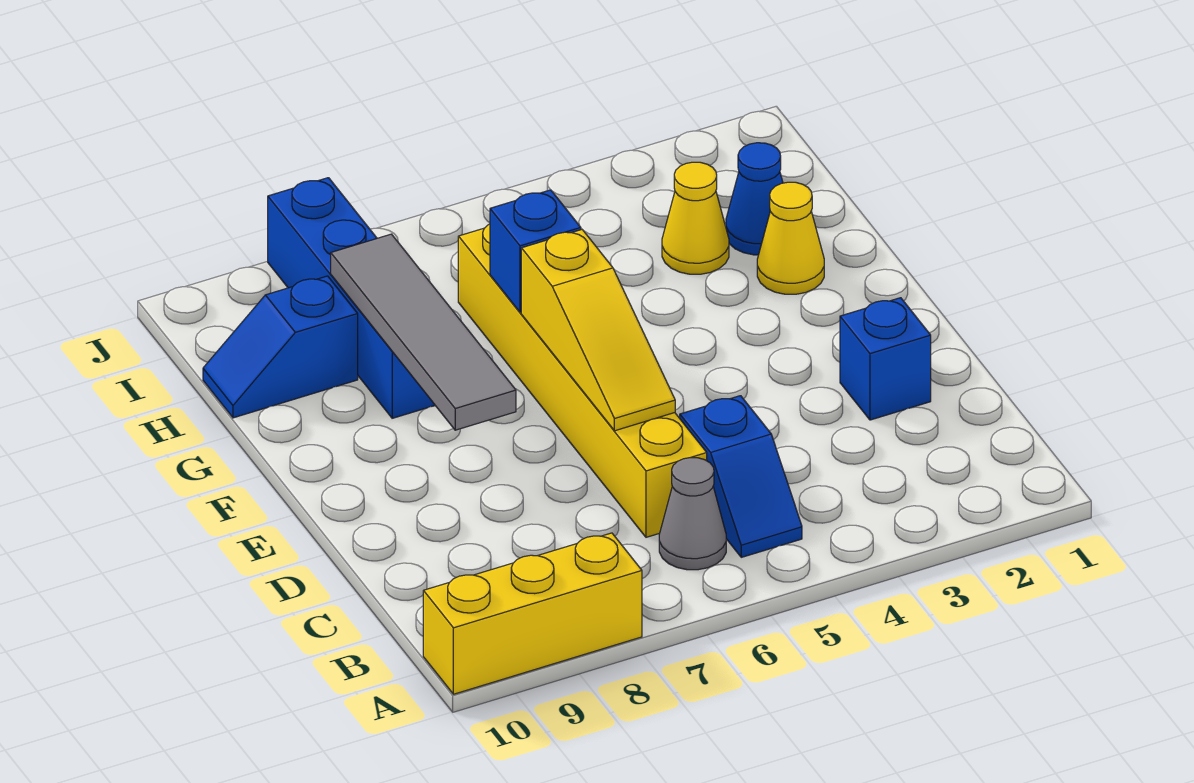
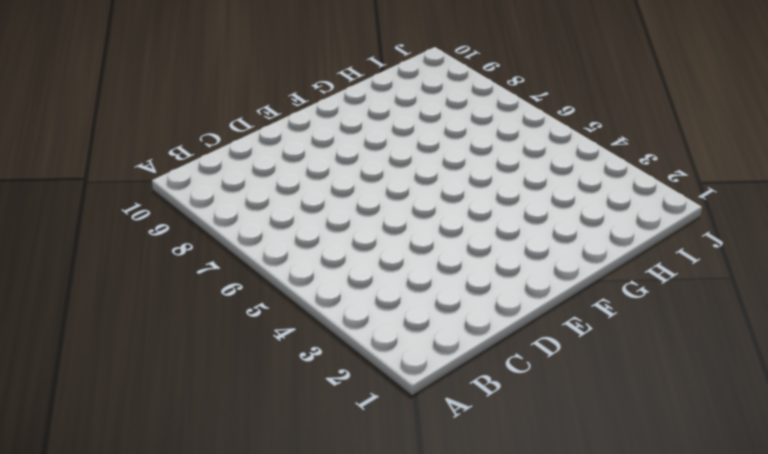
none -> yellow 1x3 brick [423,533,642,694]
none -> blue 1x2 slope [680,396,802,557]
none -> grey 1x1 cone [659,458,726,570]

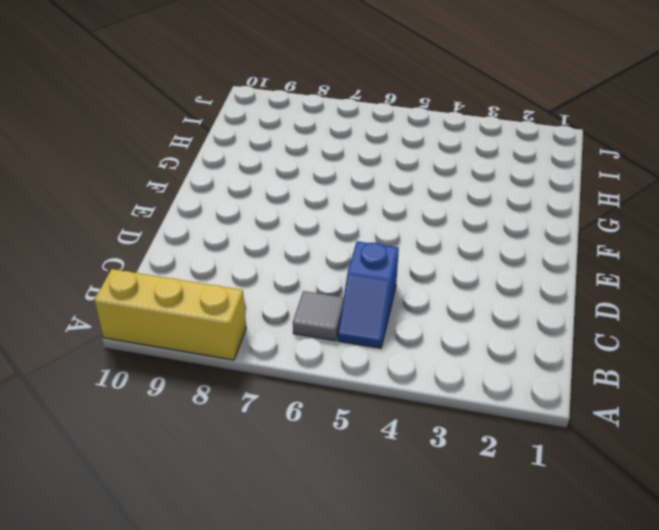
grey 1x1 tile [293,291,344,341] -> grey 1x1 cone [659,458,726,570]
none -> yellow 1x6 brick [458,224,707,537]
none -> blue 1x1 brick [840,298,931,420]
none -> yellow 1x1 cone [757,182,824,294]

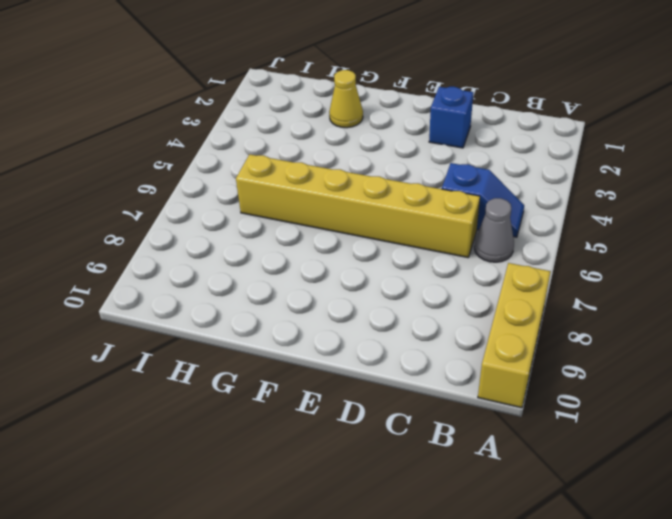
none -> blue 1x4 brick [268,178,435,418]
none -> blue 1x1 cone [726,143,783,255]
none -> yellow 1x1 cone [662,162,729,274]

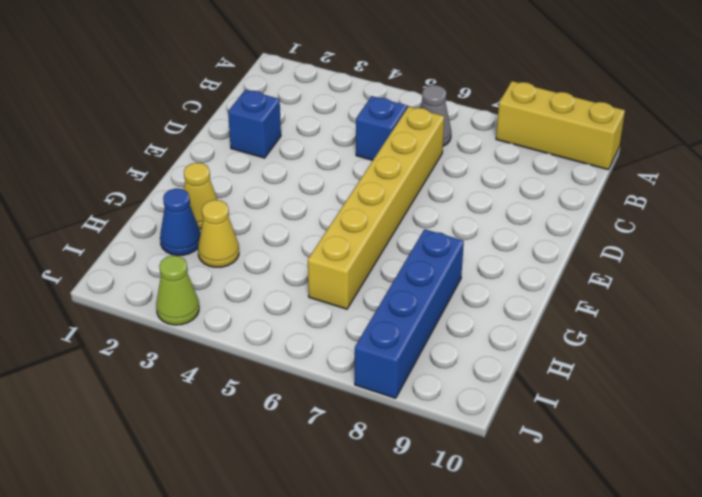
lime 1x1 cone [156,256,199,325] -> none
none -> blue 1x2 slope [203,276,358,418]
none -> yellow 1x3 slope [521,230,675,431]
none -> grey 1x4 tile [331,234,516,430]

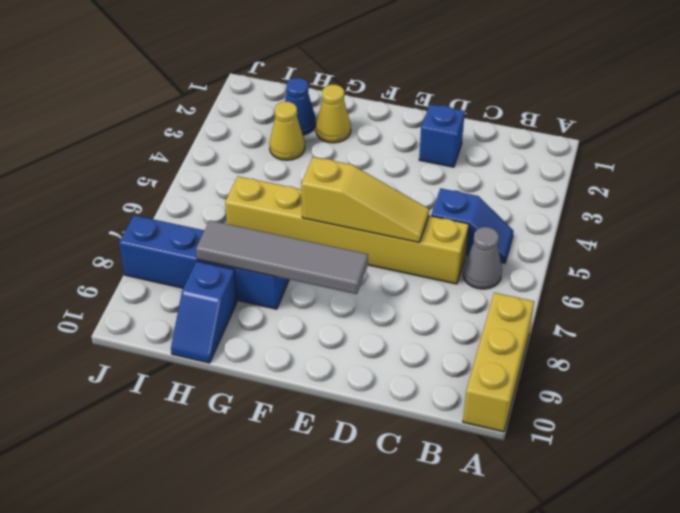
none -> blue 1x1 brick [490,190,581,312]

